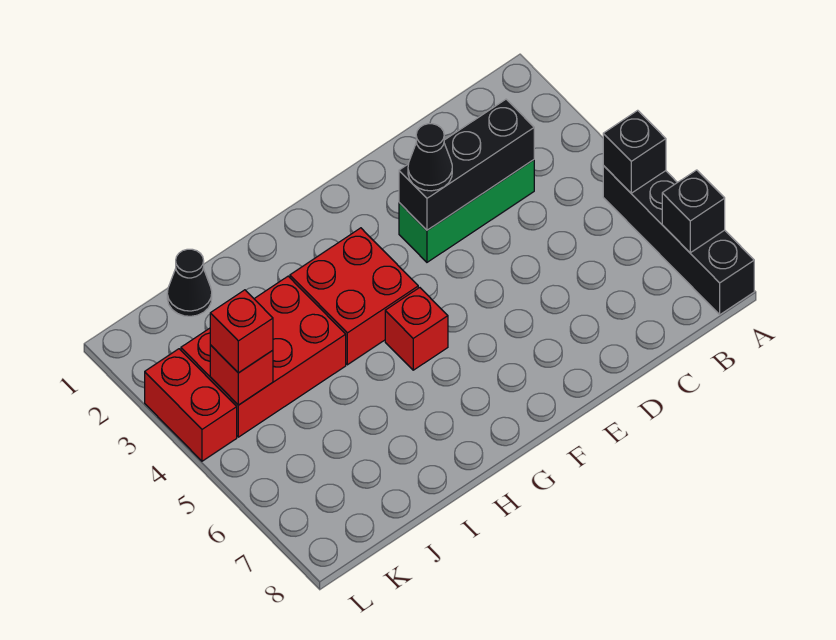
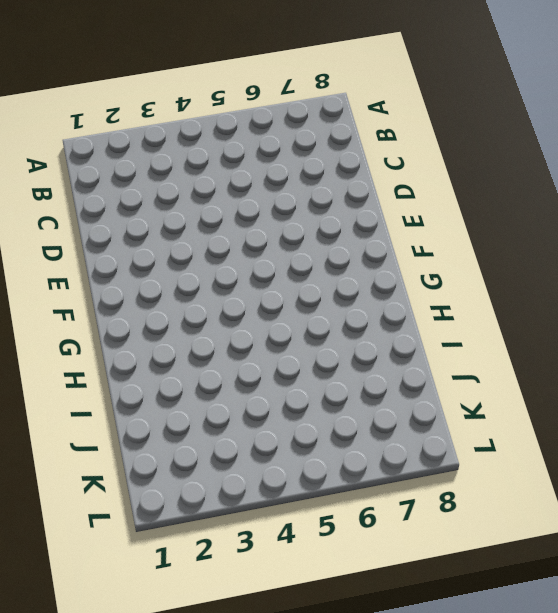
none -> black 1x4 brick [603,166,754,315]
none -> green 1x3 brick [399,160,534,262]
none -> red 2x2 brick [290,228,418,365]

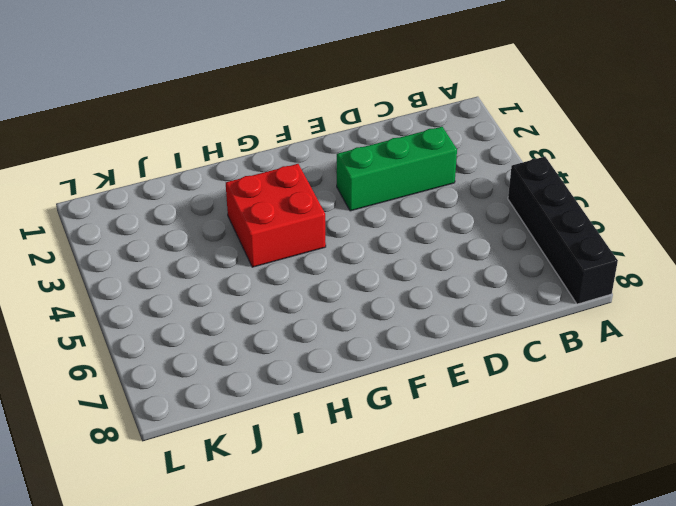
none -> red 1x1 brick [385,288,448,370]
none -> red 2x3 brick [181,276,346,437]
none -> black 1x1 cone [167,249,212,316]

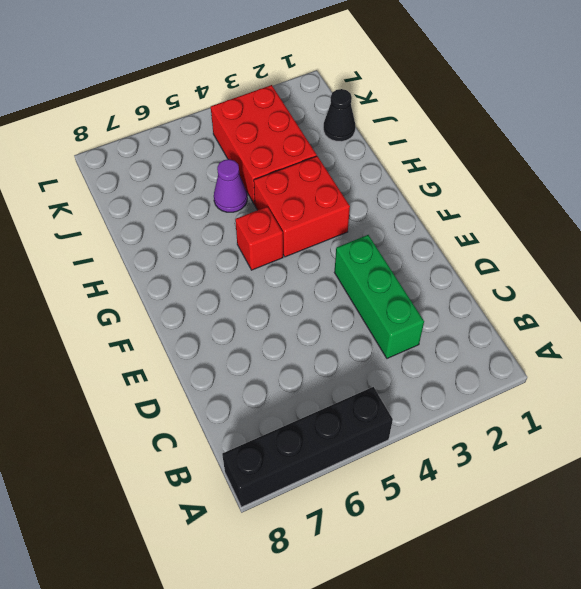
purple 1x1 cone [214,159,247,212] -> none
none -> red 1x2 brick [145,349,237,461]
none -> black 1x1 brick [603,110,666,193]
none -> black 1x1 brick [662,170,725,253]

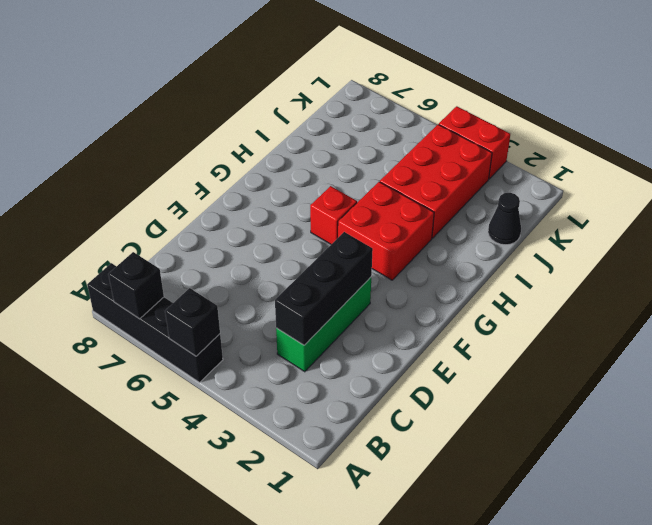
none -> red 1x1 brick [210,345,273,405]
none -> black 1x1 cone [408,124,452,191]
none -> red 1x1 brick [210,290,273,373]

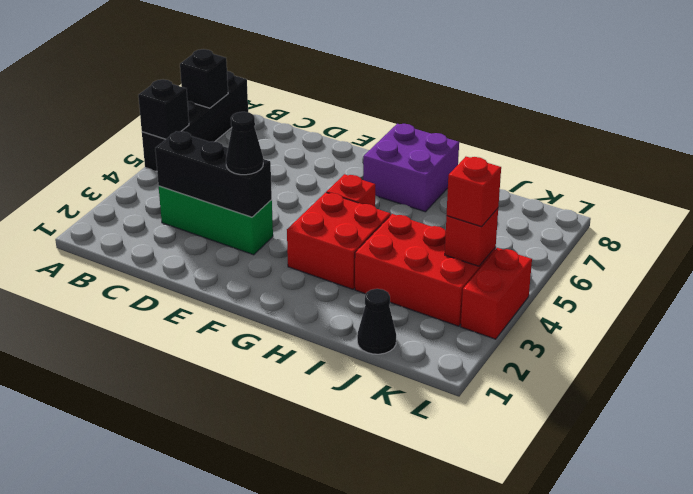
purple 2x2 brick [363,124,459,212] -> none

